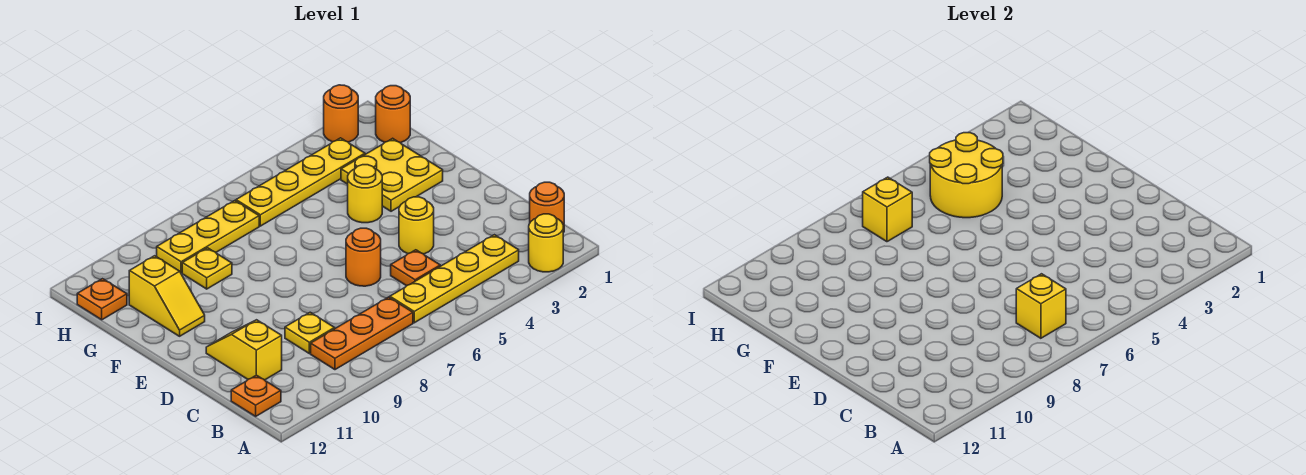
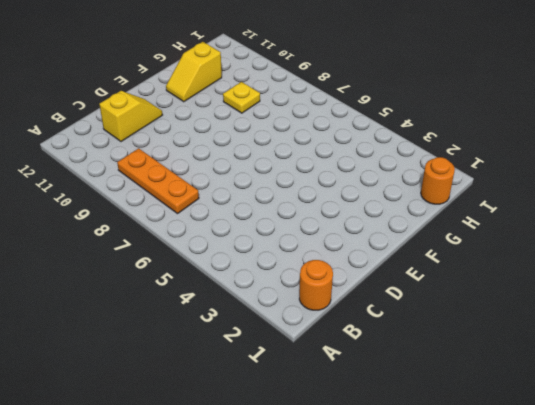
none -> yellow 1x1 round brick [529,214,563,272]
none -> yellow 1x4 plate [390,235,519,323]
none -> orange 1x1 plate [231,375,281,416]

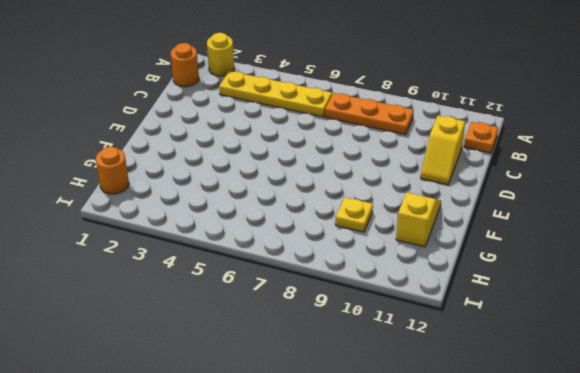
none -> orange 1x1 plate [391,250,440,286]
none -> yellow 1x1 plate [285,312,335,353]
none -> yellow 1x1 round brick [399,197,434,254]

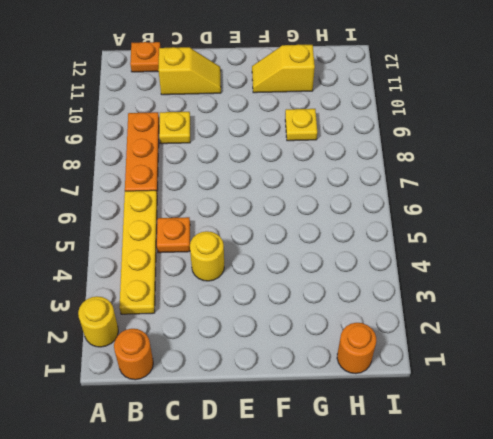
none -> orange 1x1 round brick [346,228,381,286]
none -> yellow 2x2 plate [341,138,443,211]
none -> yellow 1x1 round brick [348,165,382,223]

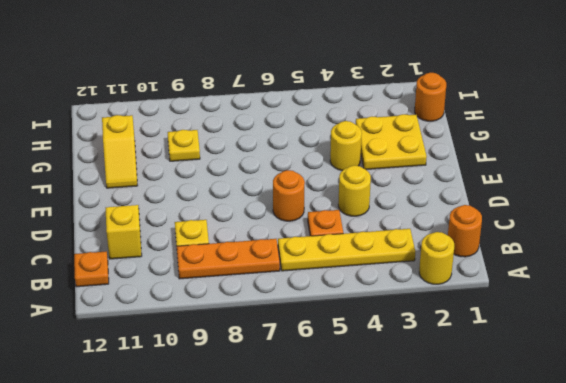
none -> yellow 1x4 plate [236,138,365,226]
none -> yellow 1x3 plate [157,201,259,273]
none -> orange 1x1 plate [77,279,127,320]

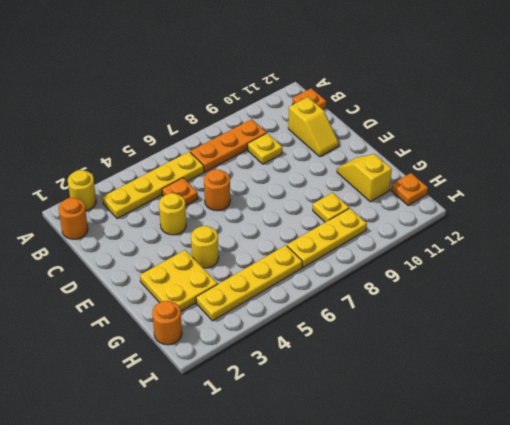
none -> orange 1x1 round brick [324,85,358,142]
none -> yellow 1x1 brick [1016,274,1066,338]
none -> yellow 2x2 round brick [930,133,1003,218]

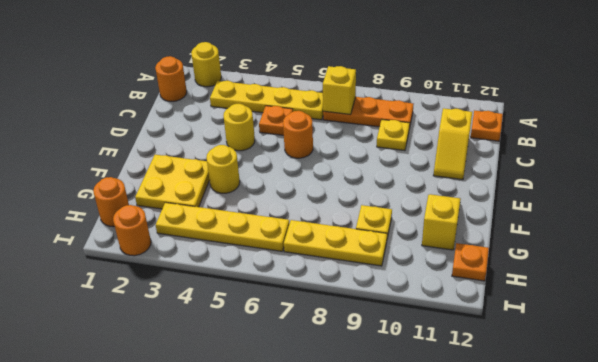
none -> yellow 2x2 round brick [930,133,1003,218]
none -> yellow 1x1 brick [863,177,912,242]

